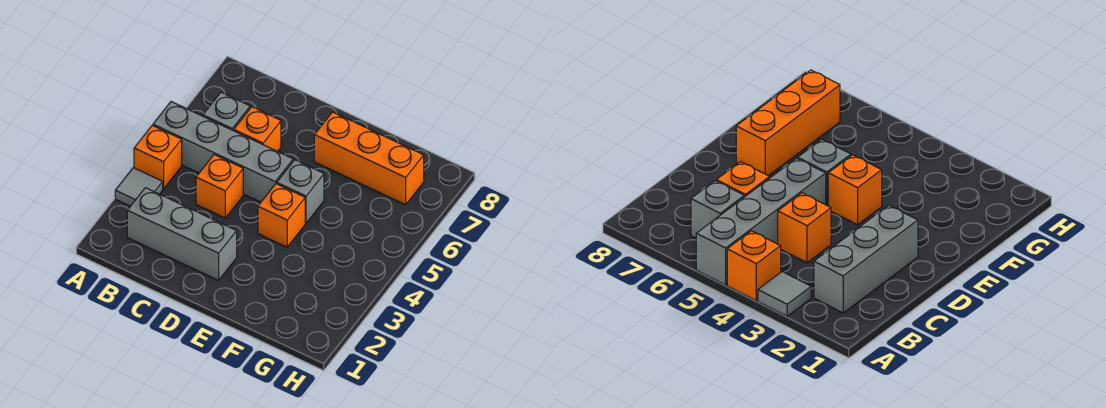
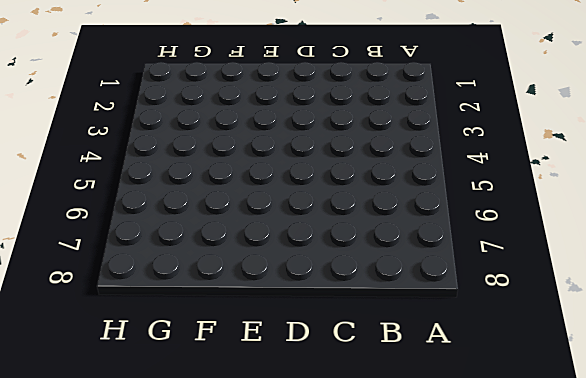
none -> grey 1x1 tile [115,168,163,206]
none -> orange 1x1 brick [134,125,182,189]

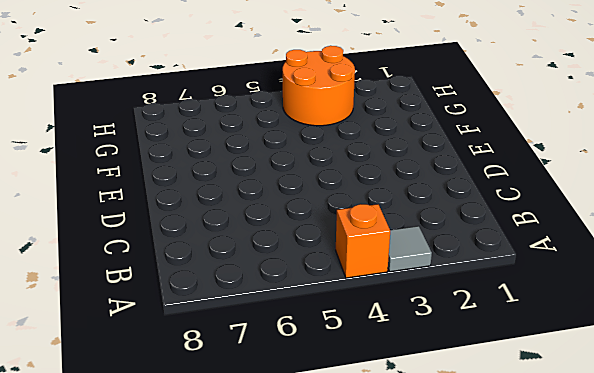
orange 2x2 round brick [283,46,355,126] -> none
none -> grey 1x4 brick [153,102,293,202]
none -> grey 1x3 brick [127,188,237,280]

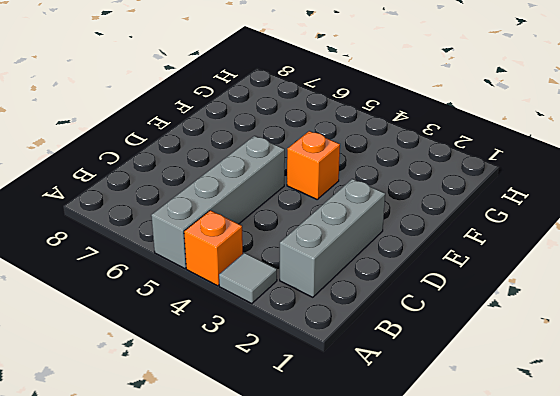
none -> grey 1x1 brick [203,92,250,131]
none -> orange 1x1 brick [196,155,243,218]

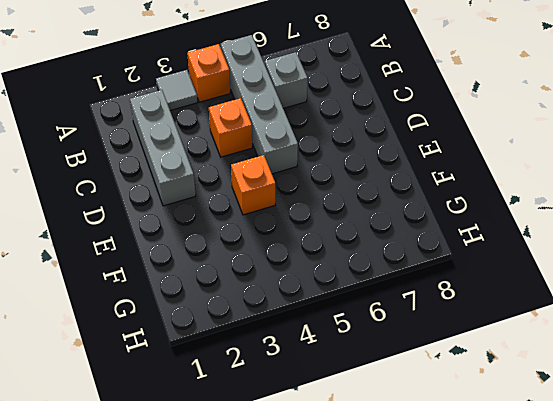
none -> orange 1x1 brick [234,107,281,152]
none -> grey 1x1 brick [277,160,324,223]

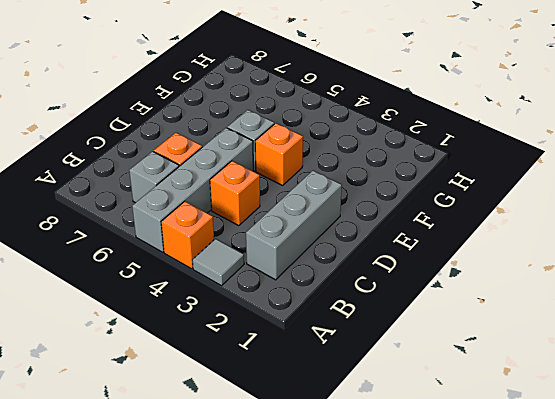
none -> orange 1x3 brick [314,112,424,205]

